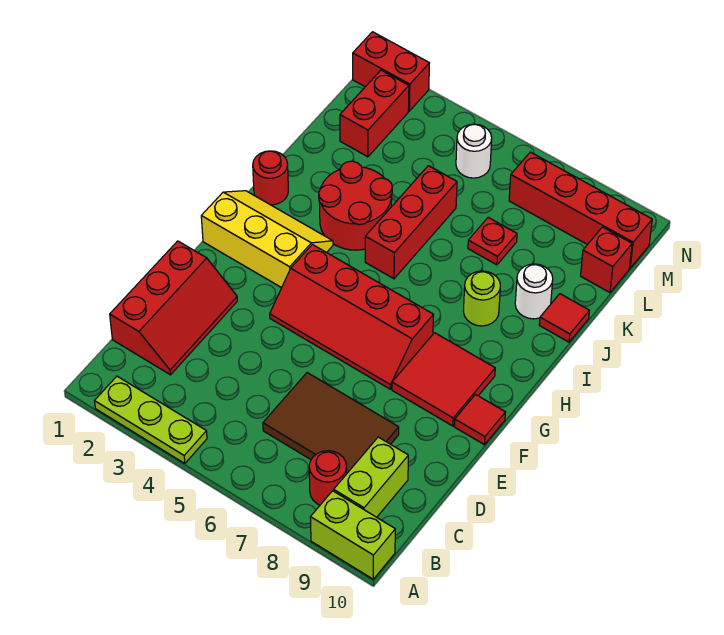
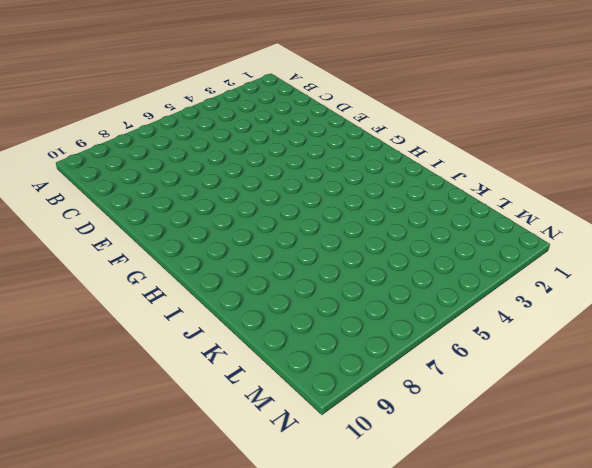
none -> lime 1x3 plate [95,376,207,463]
none -> lime 1x2 brick [310,491,395,579]
none -> red 1x1 round brick [309,451,347,505]

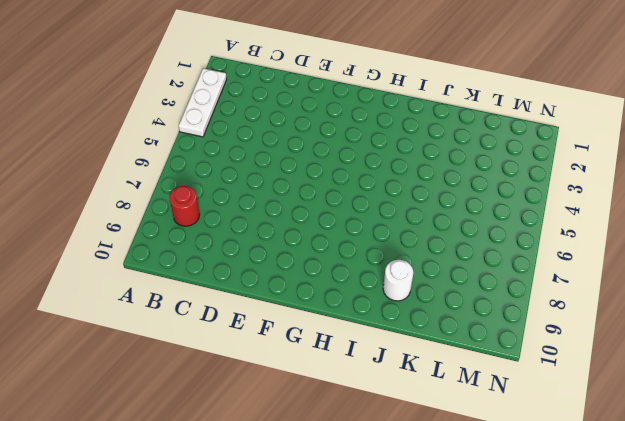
white 1x3 plate [179,68,227,137] -> lime 1x3 plate [95,376,207,463]
none -> lime 1x2 brick [310,491,395,579]
none -> lime 1x2 brick [334,437,408,517]
none -> red 2x3 slope [110,241,237,375]

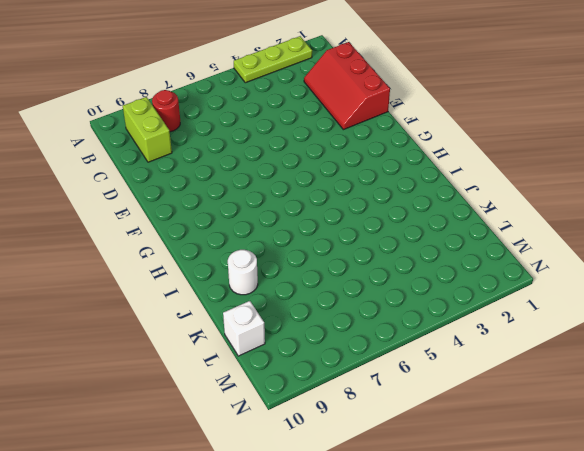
white 1x1 brick [223,301,265,356] -> red 1x1 brick [581,227,632,293]
none -> lime 1x2 brick [310,491,395,579]
none -> brown 2x3 tile [263,373,399,473]
none -> red 2x4 slope [270,244,433,389]

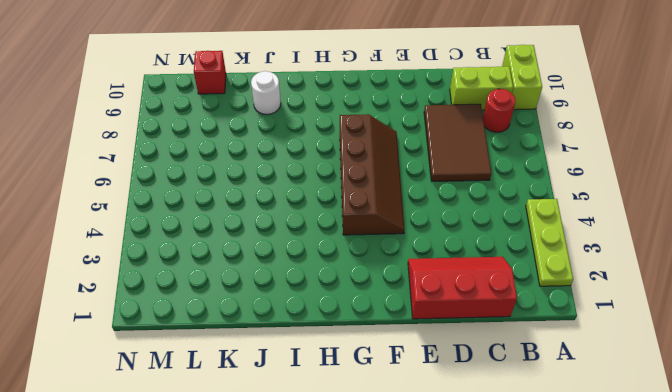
brown 2x4 slope [340,114,404,235] -> red 2x4 slope [270,244,433,389]
none -> red 2x2 tile [392,333,495,426]
none -> red 1x1 tile [454,395,505,445]
none -> yellow 2x3 slope [201,191,333,288]

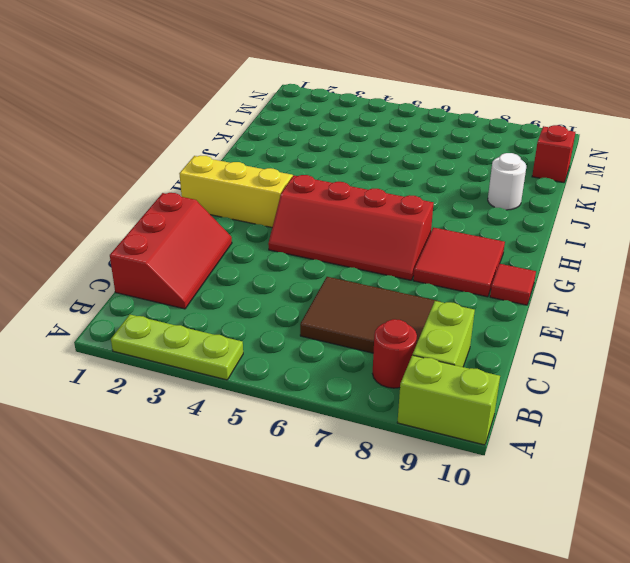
none -> red 1x1 round brick [253,151,288,205]
none -> red 2x2 round brick [319,161,392,250]
none -> red 1x3 brick [365,166,457,279]

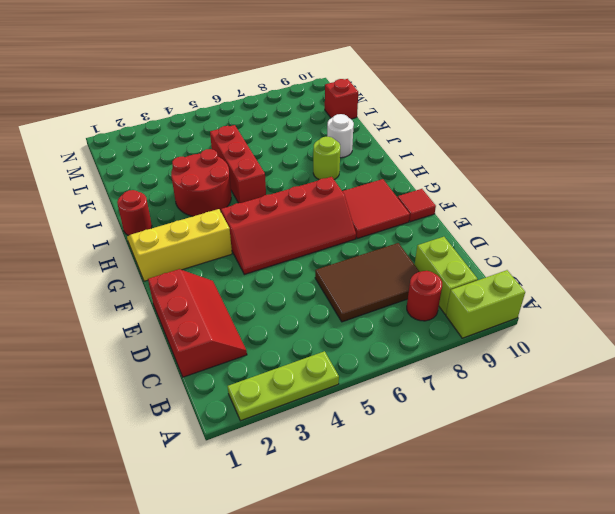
none -> red 1x1 tile [539,294,589,342]
none -> red 1x1 plate [468,217,517,265]
none -> red 1x2 brick [340,70,409,157]

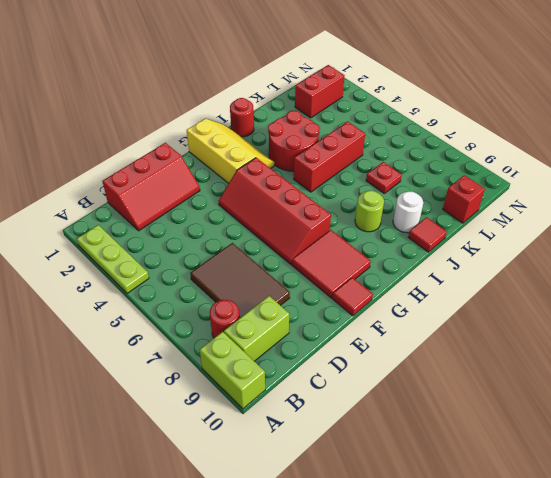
none -> white 1x1 round brick [456,124,492,178]
none -> red 1x4 brick [509,152,652,268]
none -> red 1x2 brick [353,32,429,111]

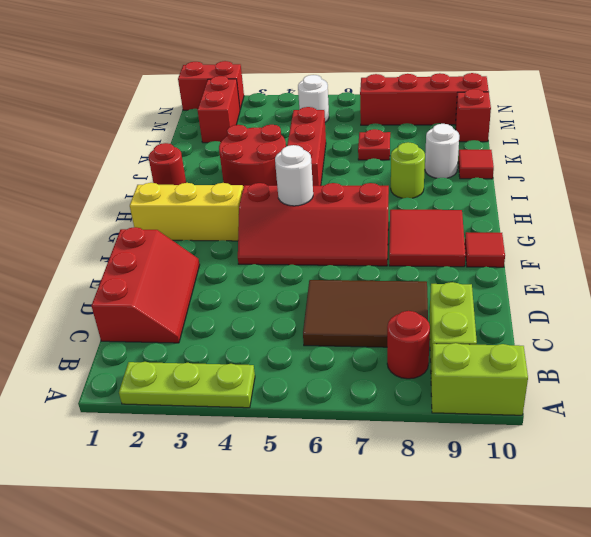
white 1x1 round brick [275,145,313,206] -> none

